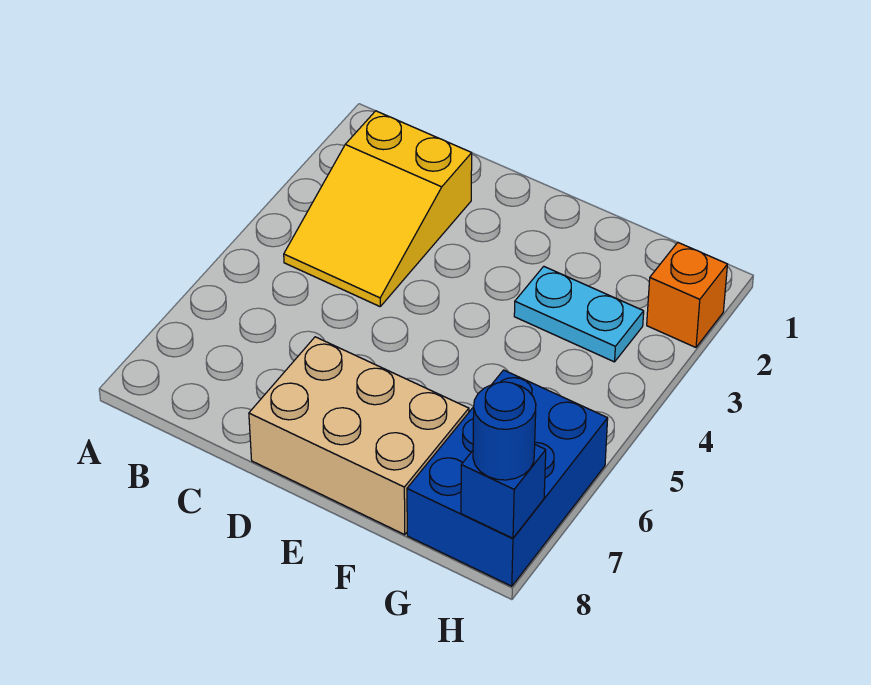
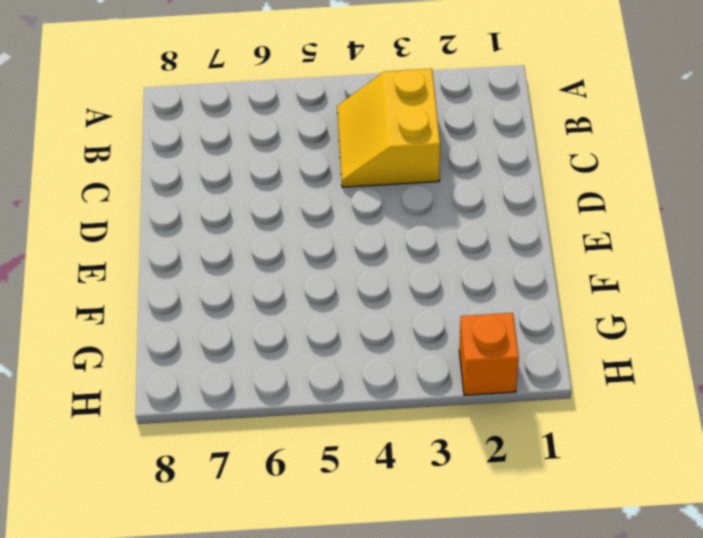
yellow 2x2 slope [337,69,440,187] -> yellow 2x3 slope [284,111,472,306]
none -> tan 2x3 brick [249,337,469,535]
none -> cyan 1x2 plate [514,266,644,362]

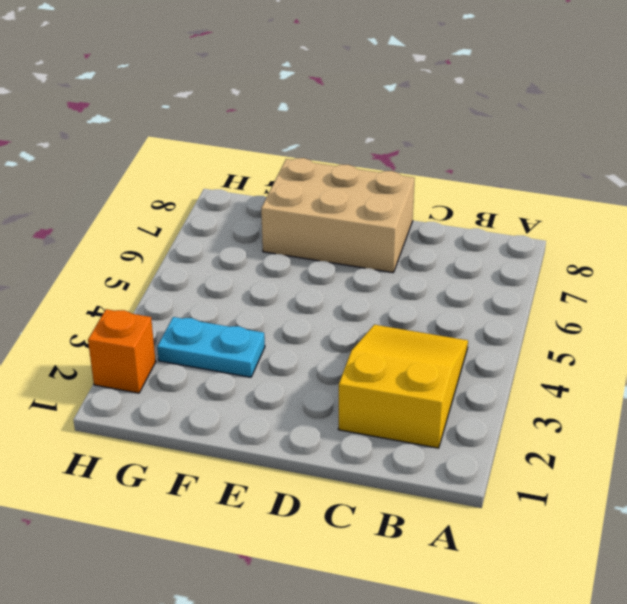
none -> blue 2x3 brick [407,370,608,586]
none -> blue 1x1 brick [461,445,546,538]

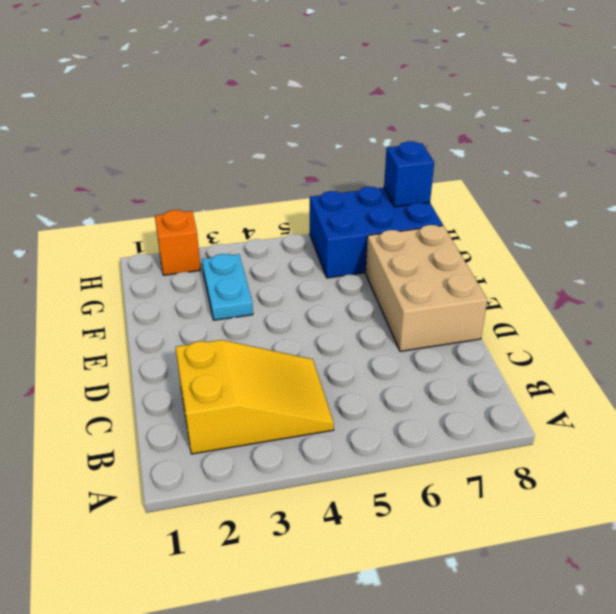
none -> blue 1x1 round brick [473,382,536,480]

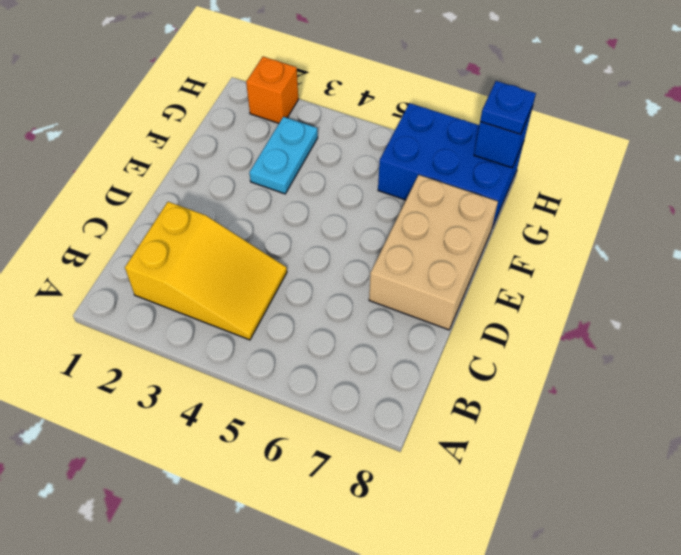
blue 1x1 plate [480,81,536,134] -> blue 1x1 round brick [473,382,536,480]

